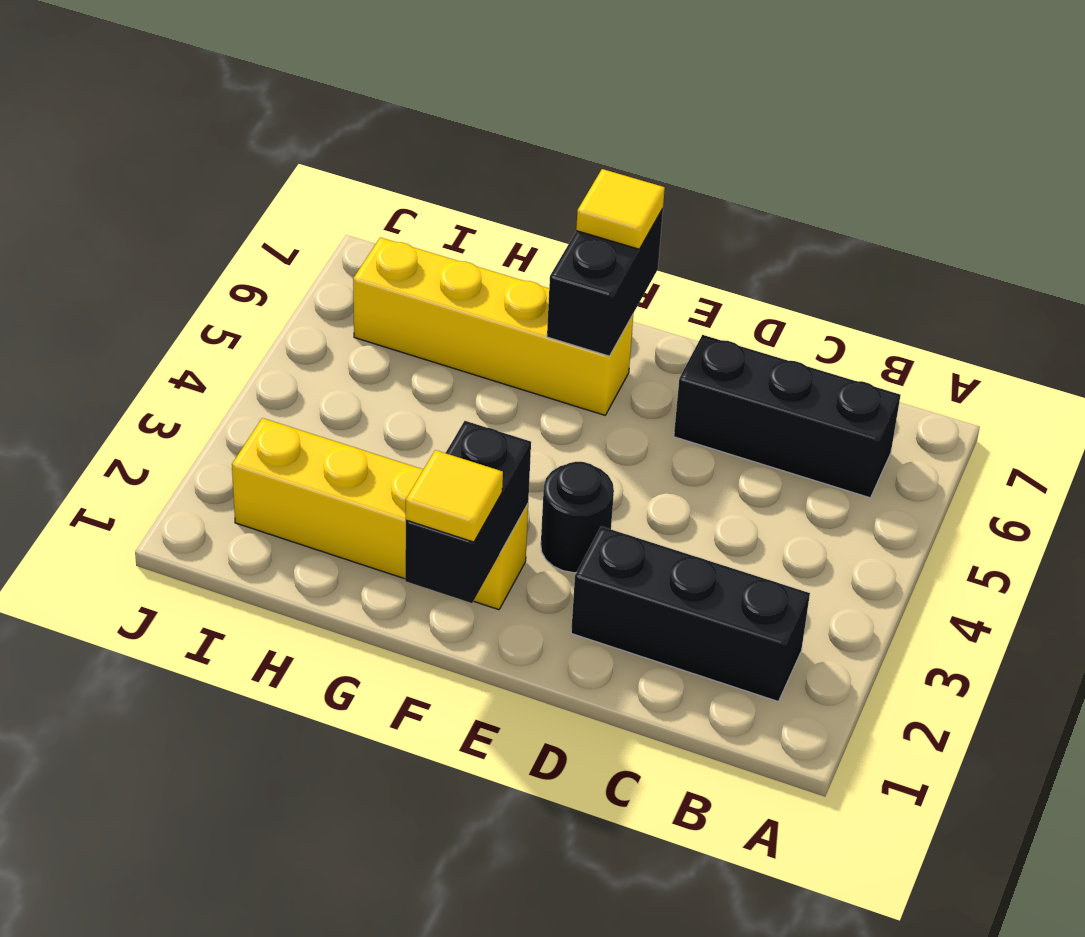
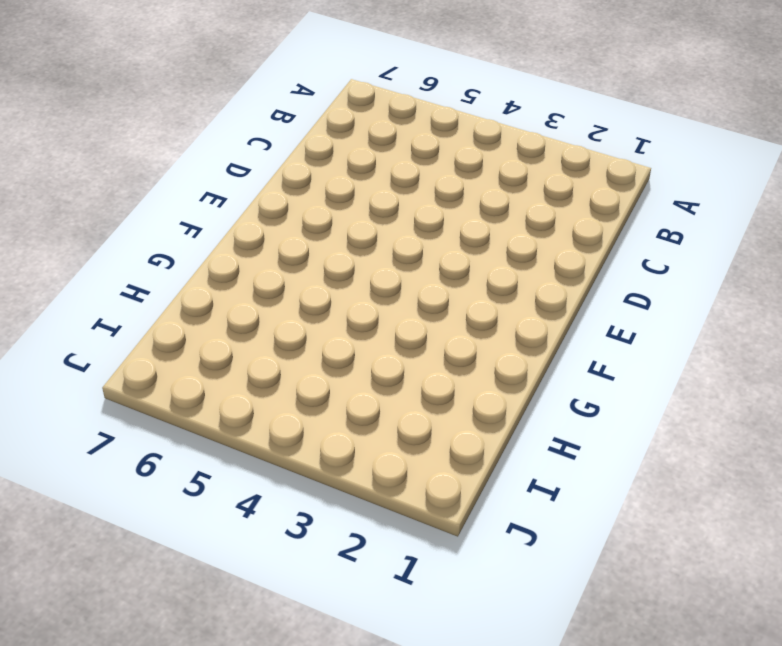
none -> black 1x3 brick [571,526,810,701]
none -> black 1x3 brick [674,335,900,498]

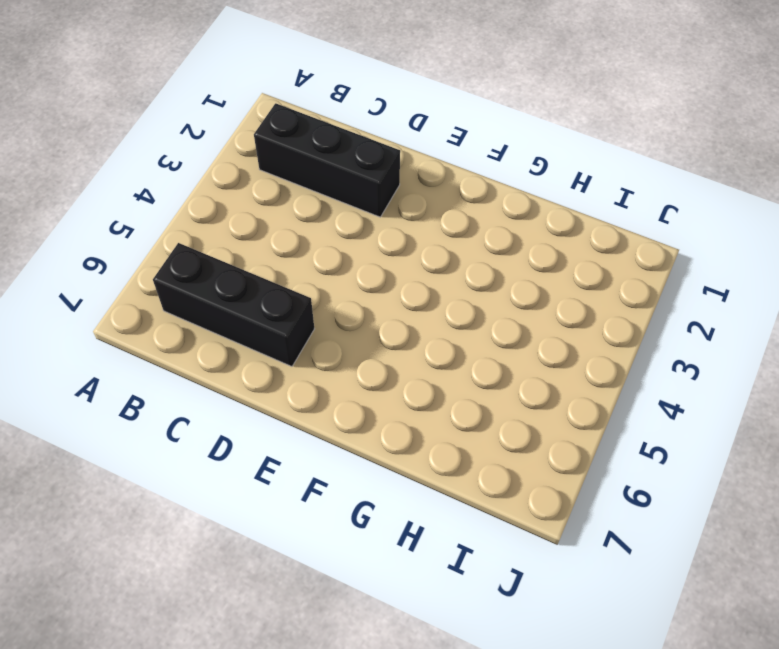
none -> black 1x1 round brick [541,462,614,573]
none -> yellow 1x4 brick [232,418,528,610]

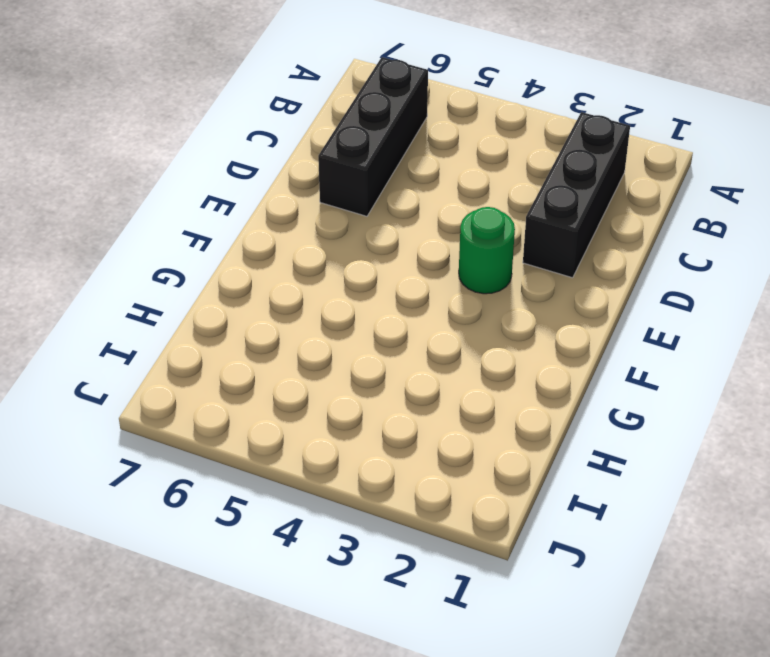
green 1x1 round brick [459,207,515,294] -> black 1x1 round brick [541,462,614,573]
none -> yellow 1x4 brick [232,418,528,610]
none -> yellow 1x4 brick [353,237,633,415]

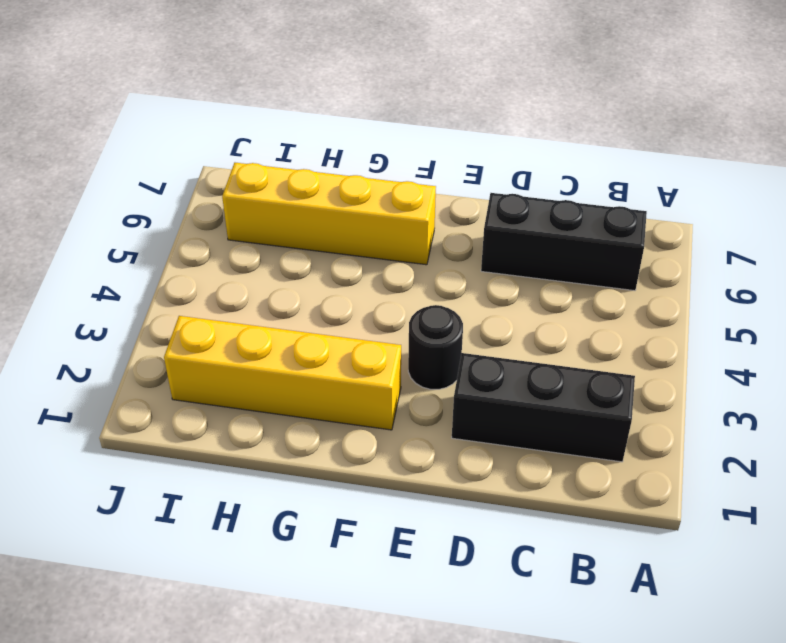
none -> black 1x2 brick [405,421,531,603]
none -> black 1x2 brick [547,209,663,356]

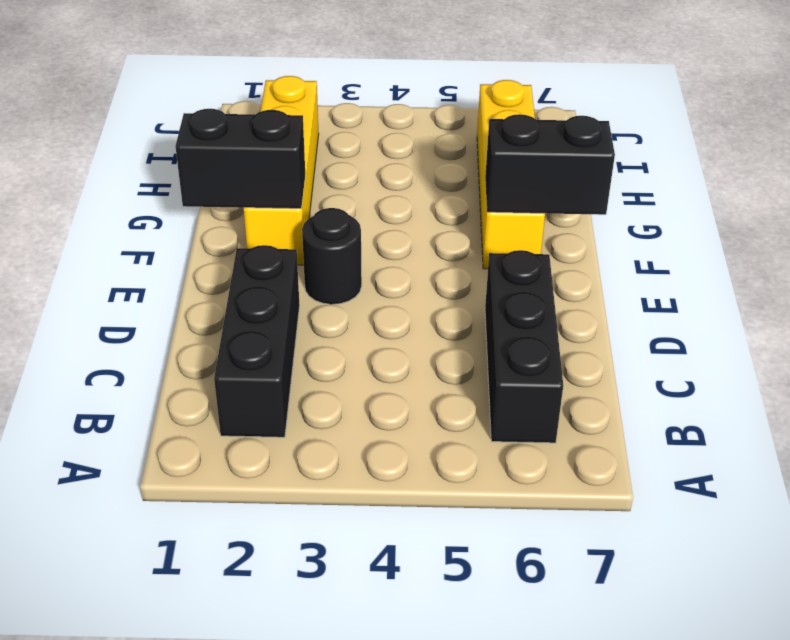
none -> yellow 1x1 tile [406,450,503,542]
none -> yellow 1x1 tile [576,169,665,249]

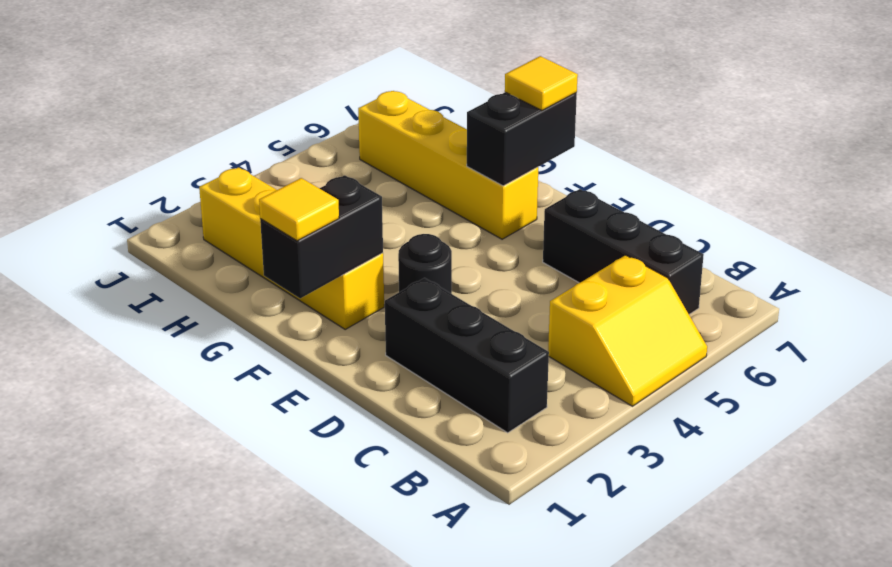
yellow 2x2 slope [548,255,707,406] -> none

